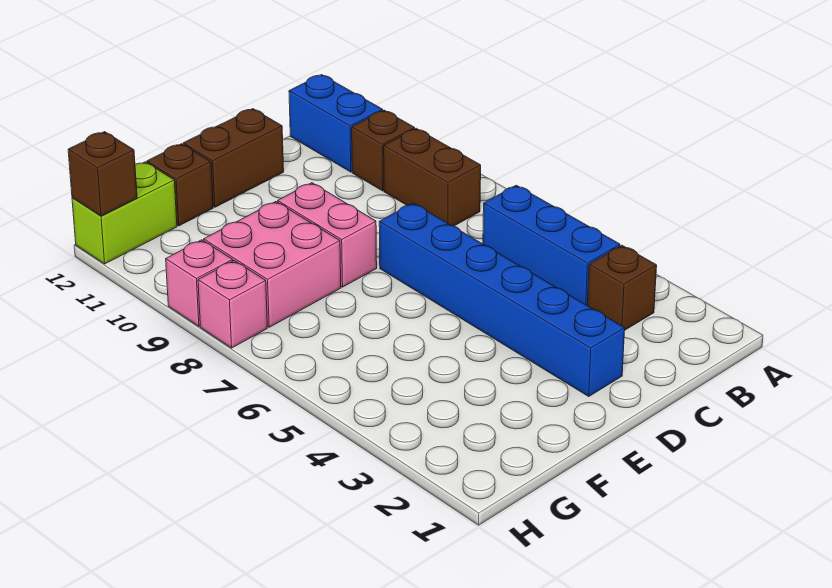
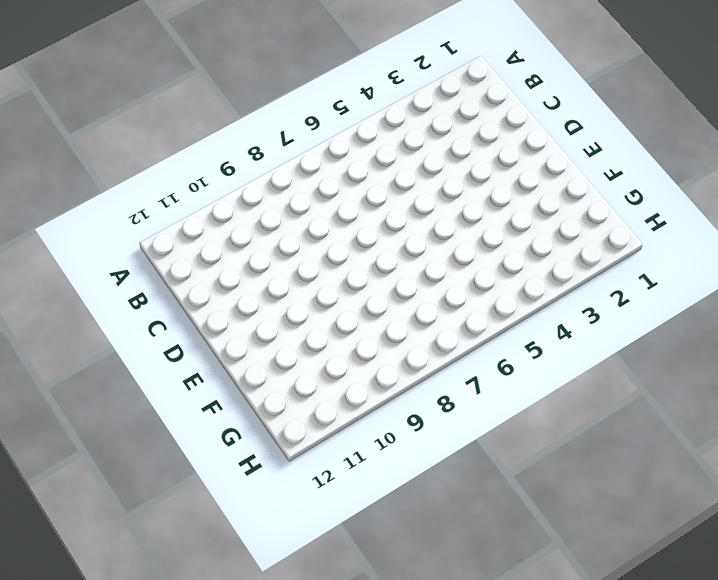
none -> brown 1x1 brick [588,245,657,330]
none -> blue 1x3 brick [483,185,620,306]
none -> brown 1x2 brick [384,128,481,226]

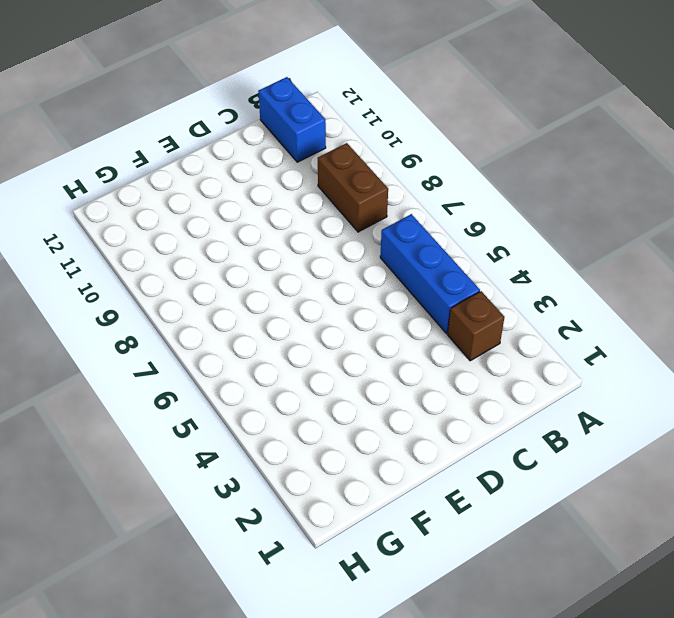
none -> brown 1x1 brick [352,110,415,191]
none -> blue 1x6 brick [379,203,625,396]
none -> brown 1x2 brick [183,109,284,207]

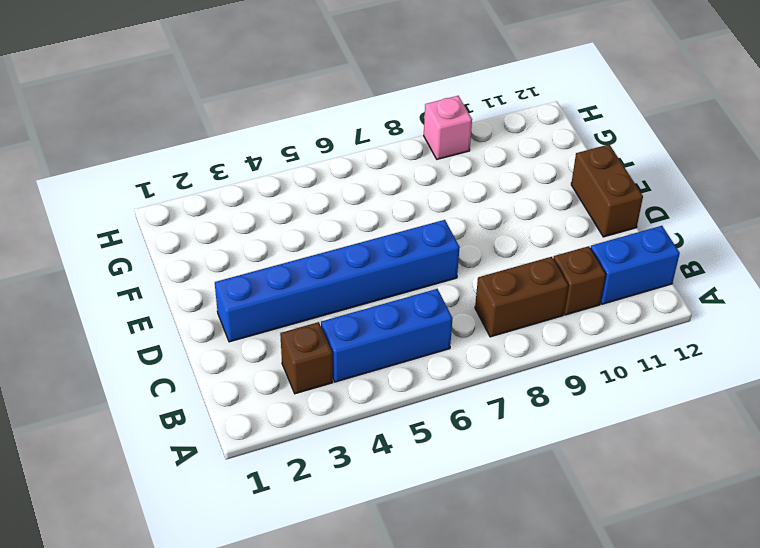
none -> pink 1x2 brick [278,183,377,287]
none -> pink 2x2 brick [204,202,341,327]
none -> brown 1x1 brick [147,144,213,226]

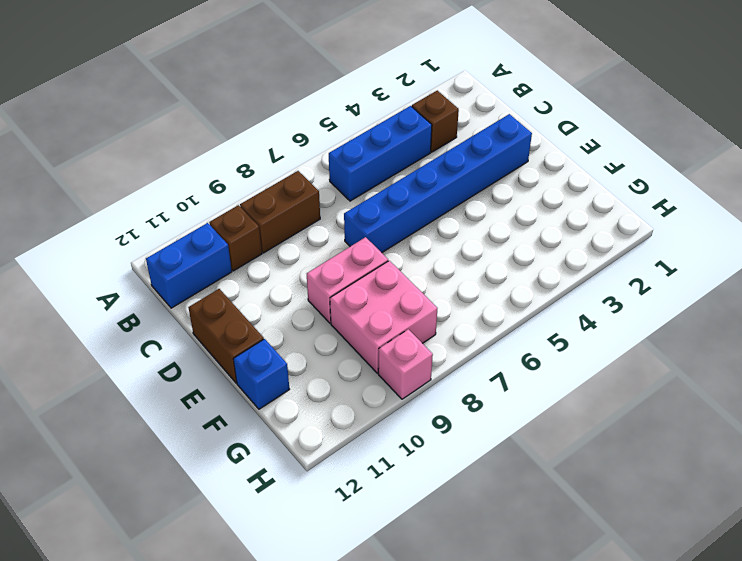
blue 1x1 brick [233,339,289,409] -> brown 1x1 brick [147,144,213,226]
none -> lime 1x2 brick [72,162,177,264]
none -> pink 1x1 brick [198,261,267,348]
none -> brown 1x1 brick [68,132,137,216]

